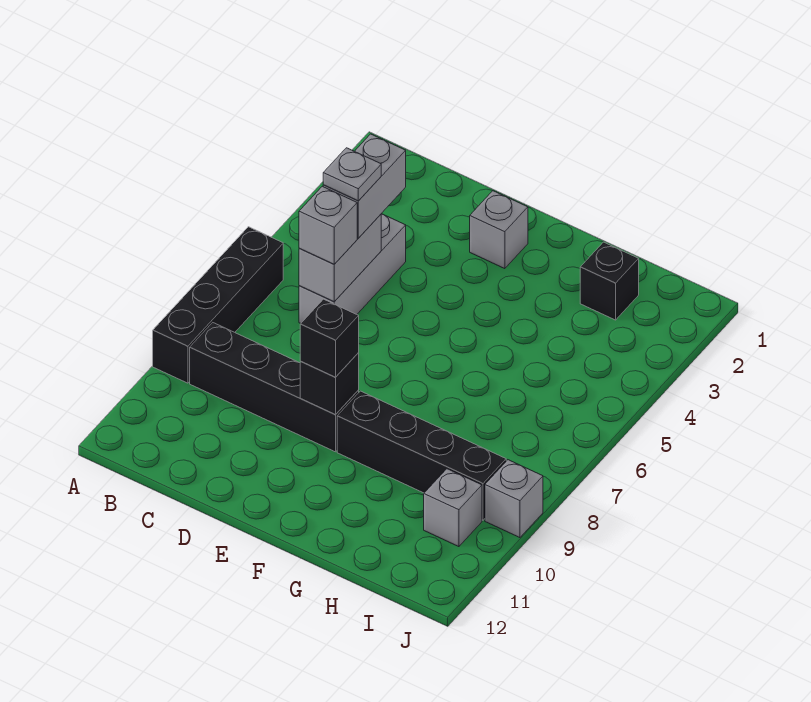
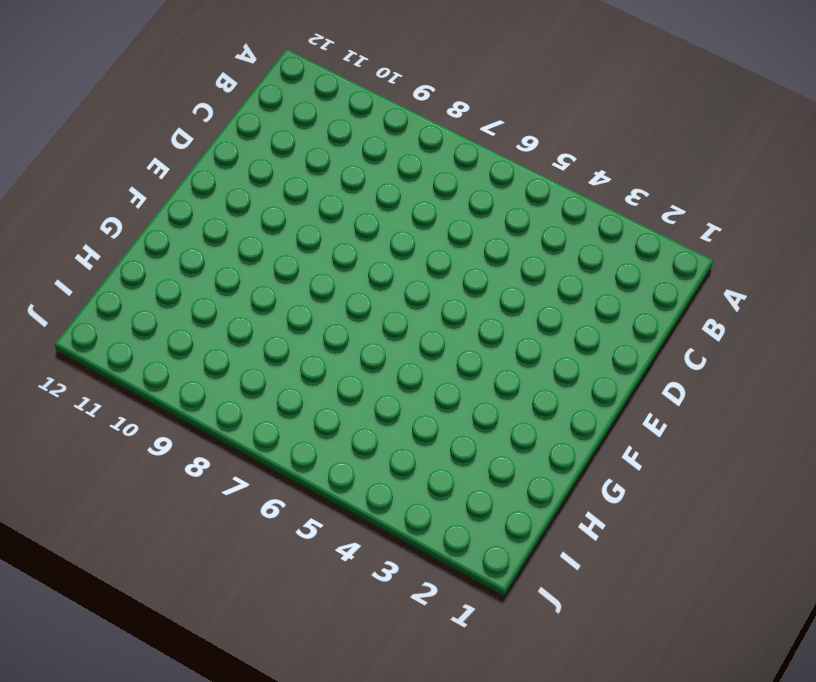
none -> black 1x4 brick [153,227,283,383]
none -> black 1x4 brick [190,323,359,452]
none -> grey 1x3 brick [299,214,406,323]

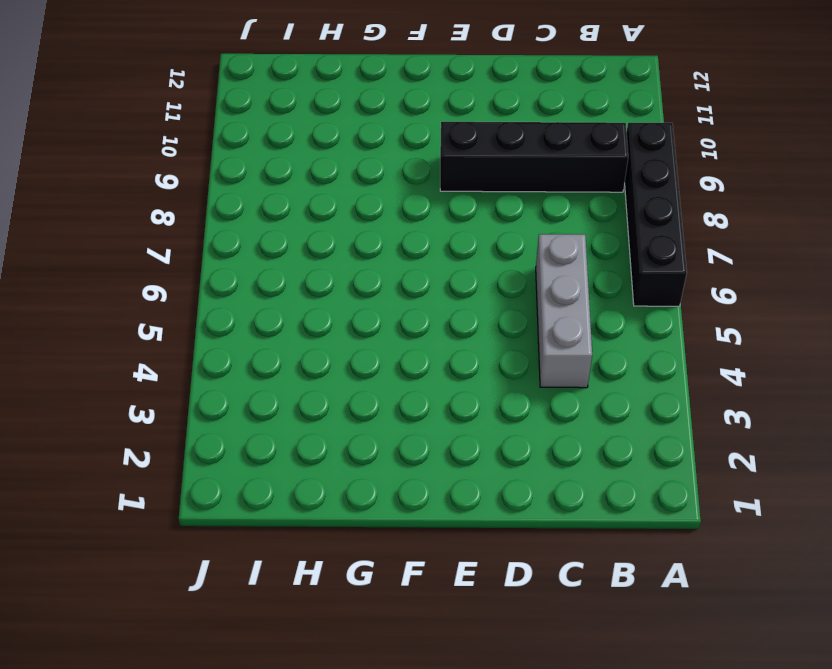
none -> grey 1x1 brick [470,191,528,269]
none -> black 1x4 brick [337,391,506,520]
none -> black 1x1 brick [580,242,639,320]

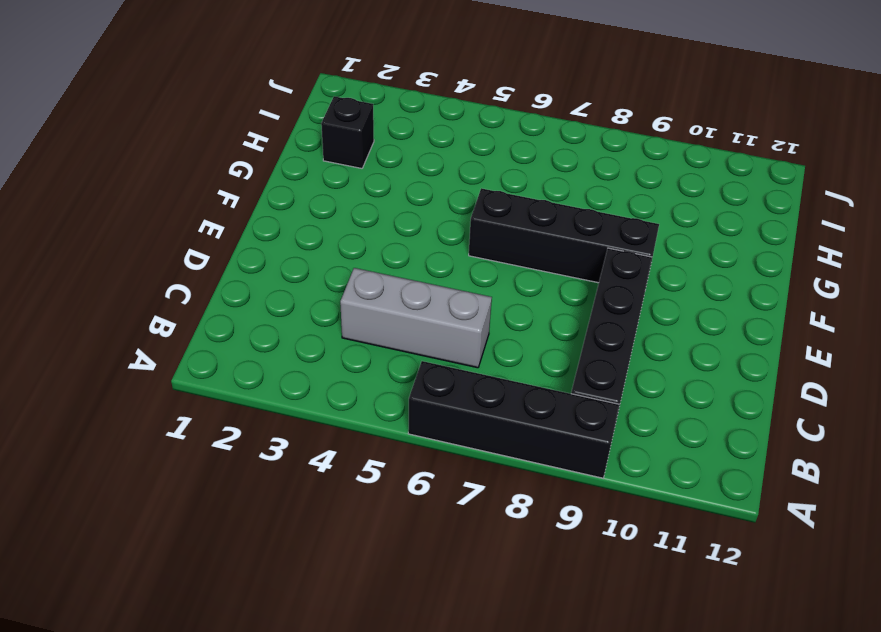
black 1x4 brick [469,188,659,283] -> black 1x4 brick turned to [337,391,506,520]
none -> grey 1x1 brick [470,191,528,269]
none -> grey 1x1 brick [424,469,482,547]
none -> grey 1x1 brick [485,460,543,538]

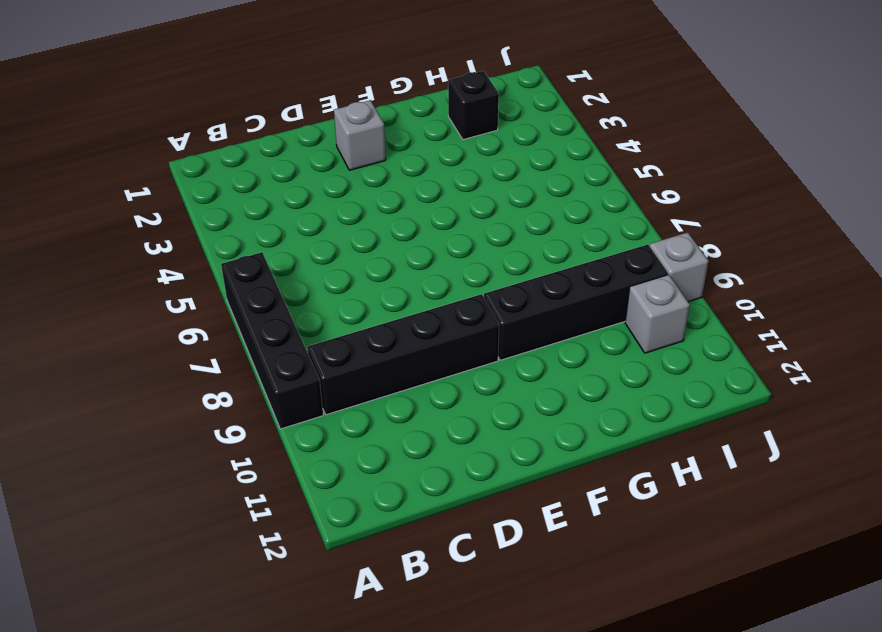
none -> grey 1x3 brick [299,214,406,323]
none -> grey 1x2 brick [299,214,381,302]
none -> black 1x1 brick [300,353,359,414]

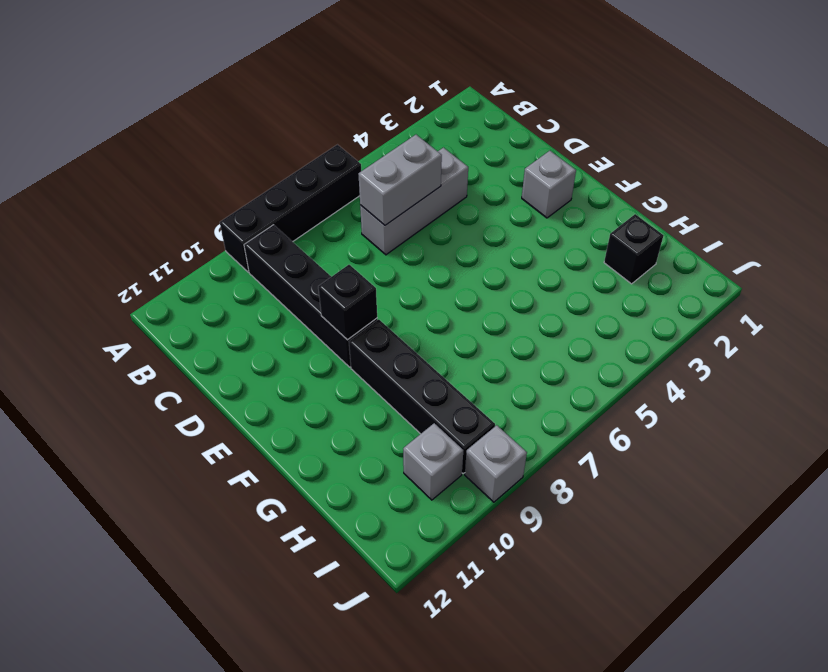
none -> grey 1x2 brick [323,134,406,238]
none -> grey 1x1 brick [299,186,357,264]
none -> black 1x1 brick [300,299,359,377]

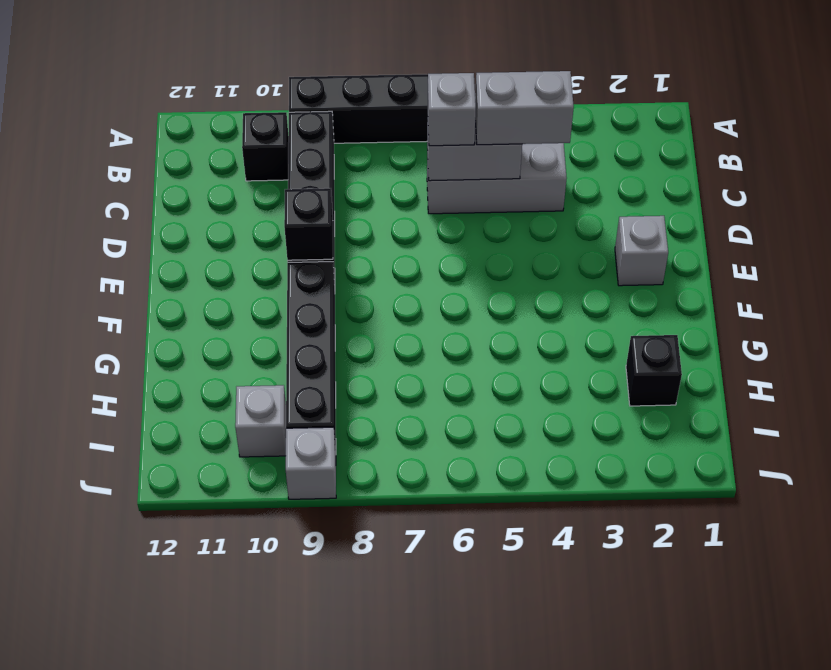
black 1x1 brick [242,112,289,181] -> black 1x1 brick moved to [300,299,359,377]
none -> grey 1x1 plate [323,148,381,201]

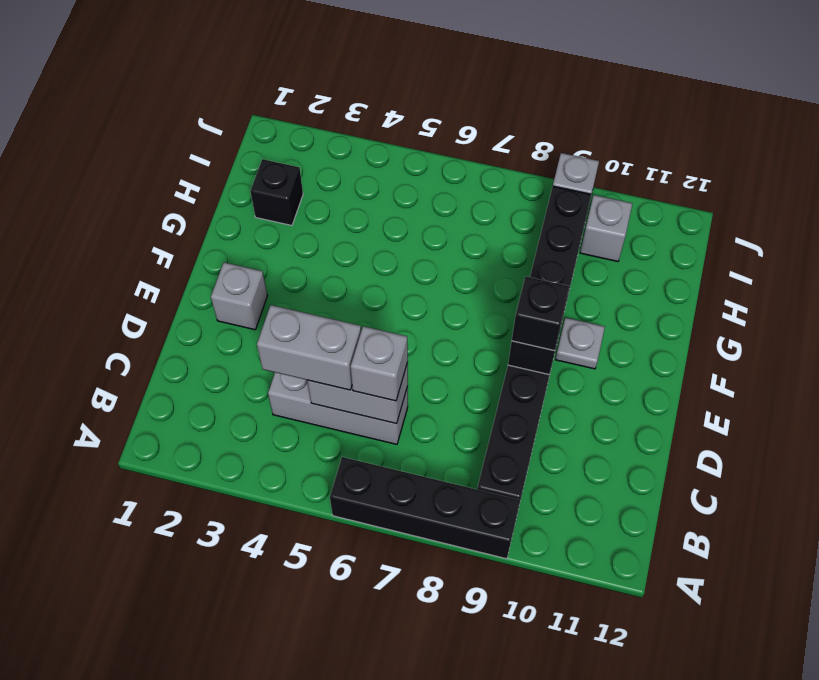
grey 1x1 plate [555,318,605,369] -> grey 1x1 plate moved to [323,148,381,201]

